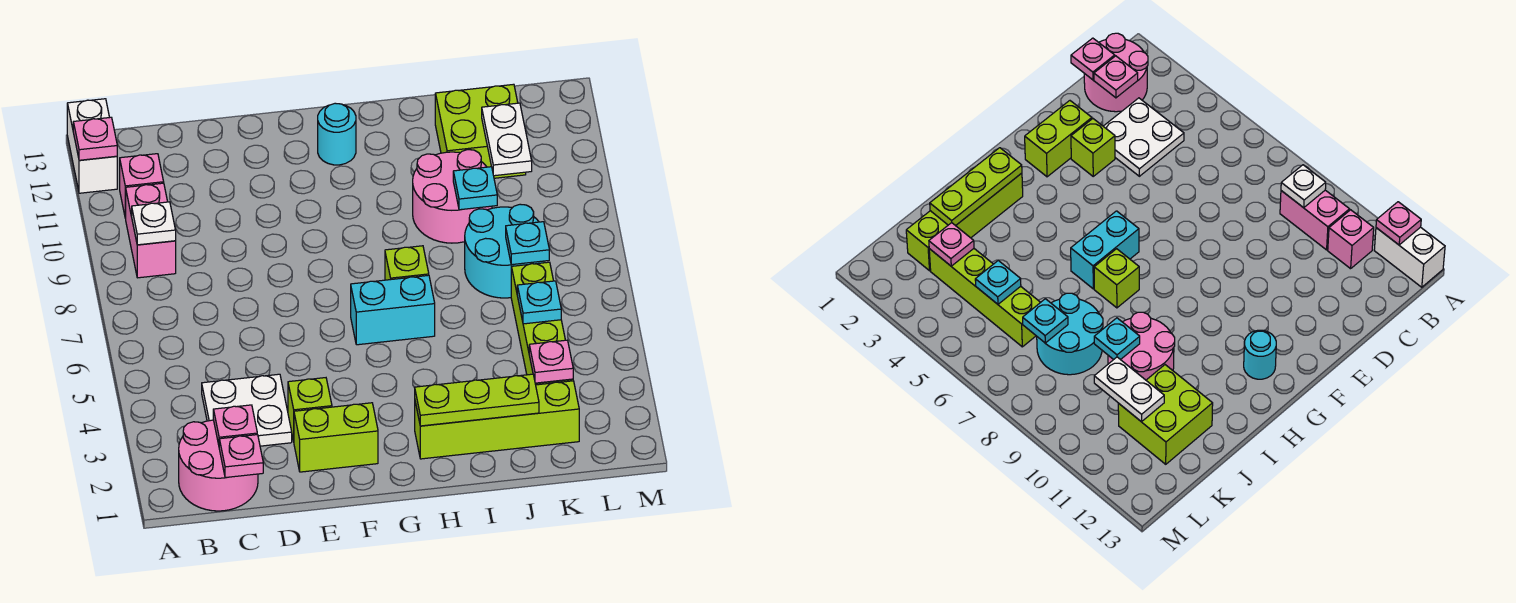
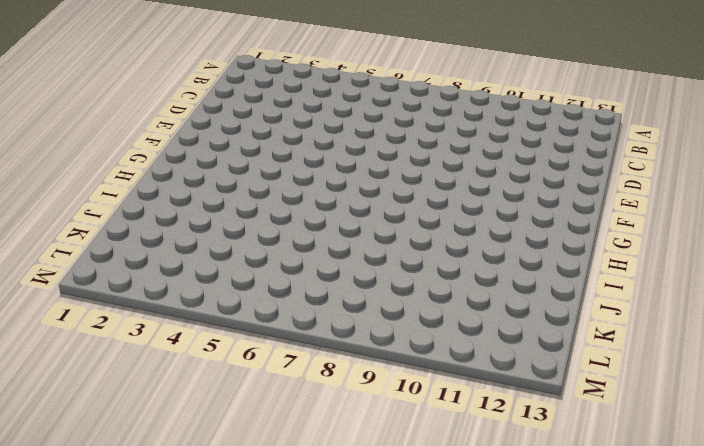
none -> white 1x2 brick [67,99,117,193]
none -> pink 2x2 round brick [179,420,258,511]
none -> pink 1x2 brick [126,183,176,278]

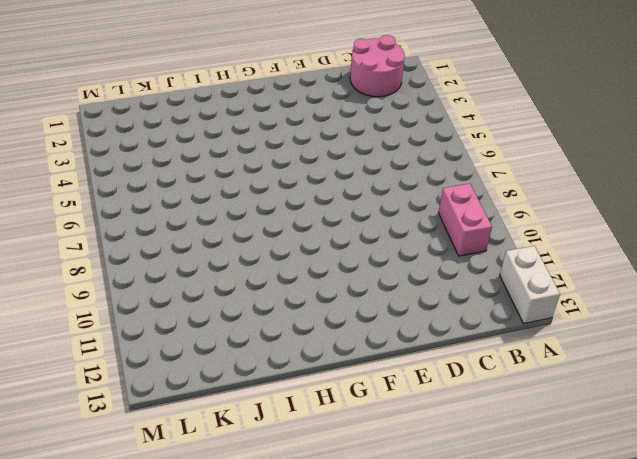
none -> pink 1x1 brick [120,154,164,218]
none -> white 2x2 plate [202,374,292,446]
none -> lime 1x2 brick [294,403,378,472]

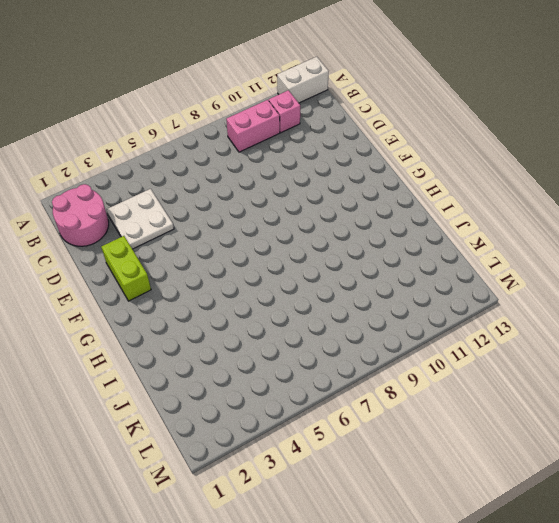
none -> lime 1x1 brick [288,378,332,441]
none -> cyan 1x2 brick [351,275,435,345]
none -> cyan 1x1 round brick [318,103,356,165]

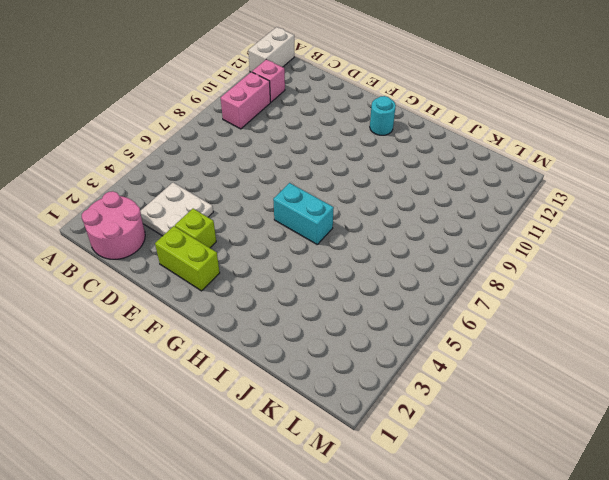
none -> lime 1x4 brick [415,381,579,459]
none -> lime 1x1 brick [385,246,429,280]
none -> pink 2x2 round brick [413,150,492,243]

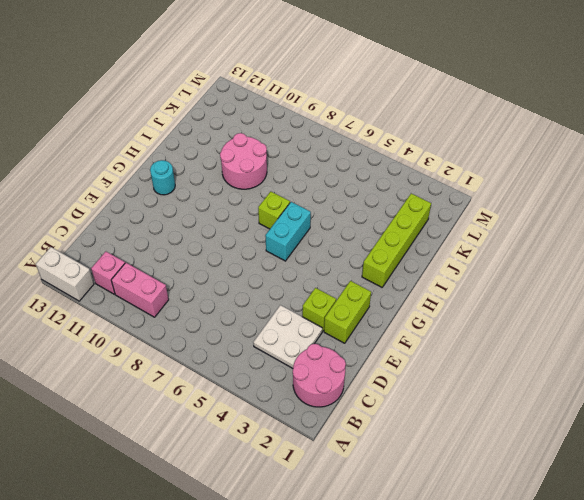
none -> cyan 2x2 round brick [465,204,544,298]
none -> lime 2x2 brick [435,84,526,178]
none -> lime 1x4 brick [511,262,573,385]

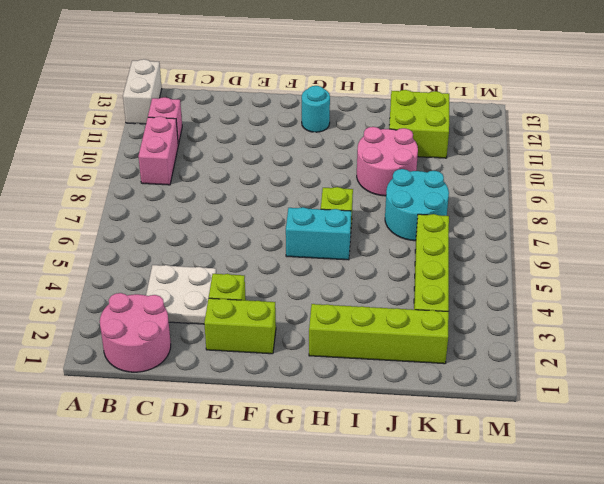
none -> pink 1x1 plate [73,117,117,160]
none -> white 1x1 plate [132,202,176,245]
none -> pink 1x1 plate [219,435,263,478]

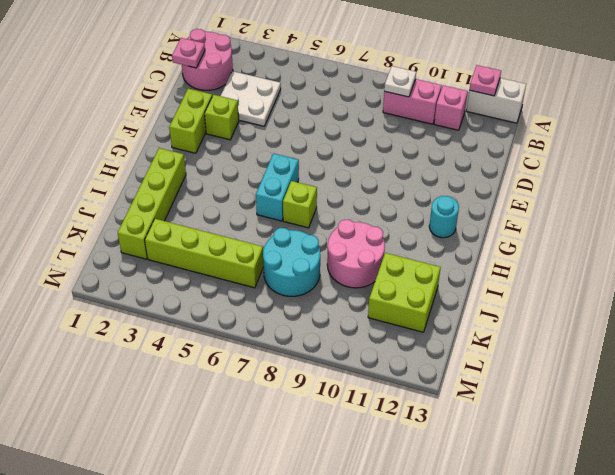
none -> pink 1x1 plate [213,405,257,445]
none -> lime 1x3 plate [415,374,539,426]
none -> cyan 1x1 plate [453,167,497,210]

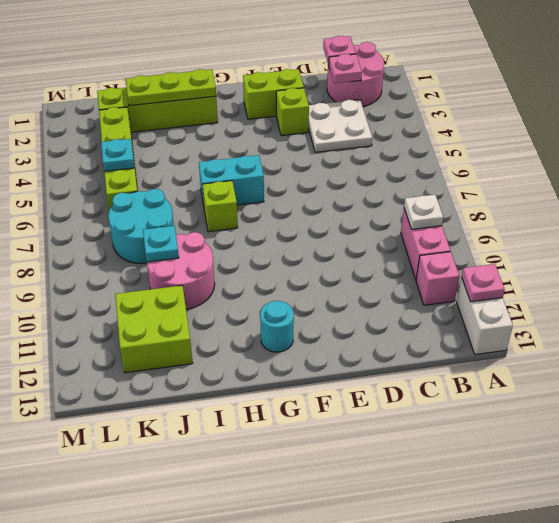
none -> pink 1x1 plate [529,340,573,383]
none -> cyan 1x1 plate [506,222,549,265]
none -> white 1x2 plate [482,103,532,176]

